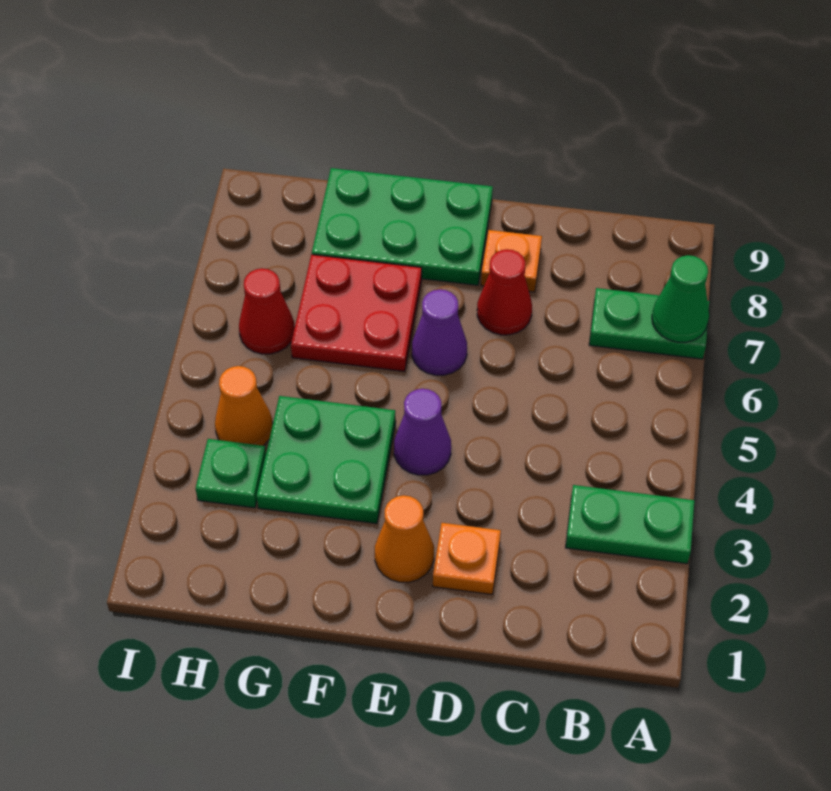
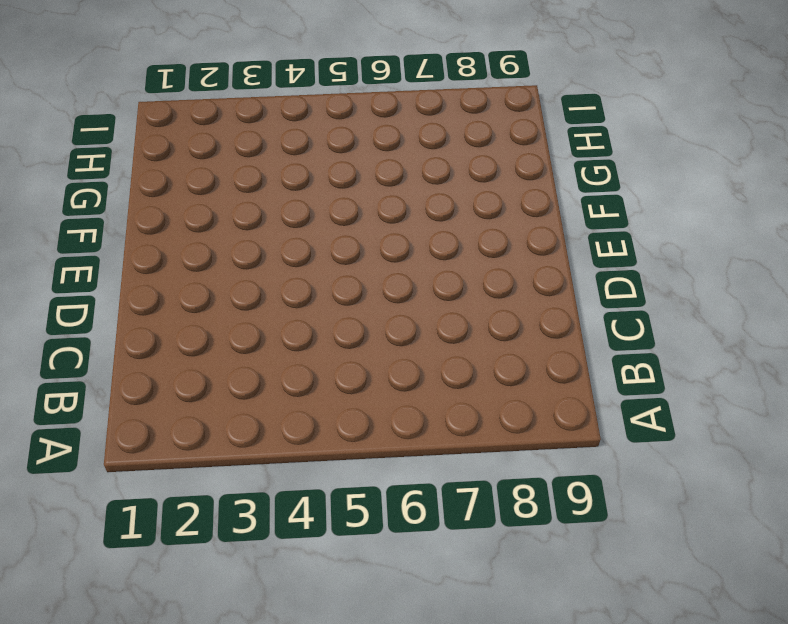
none -> green 1x2 plate [565,485,694,564]
none -> green 1x2 plate [589,288,709,359]
none -> orange 1x1 plate [433,523,501,595]

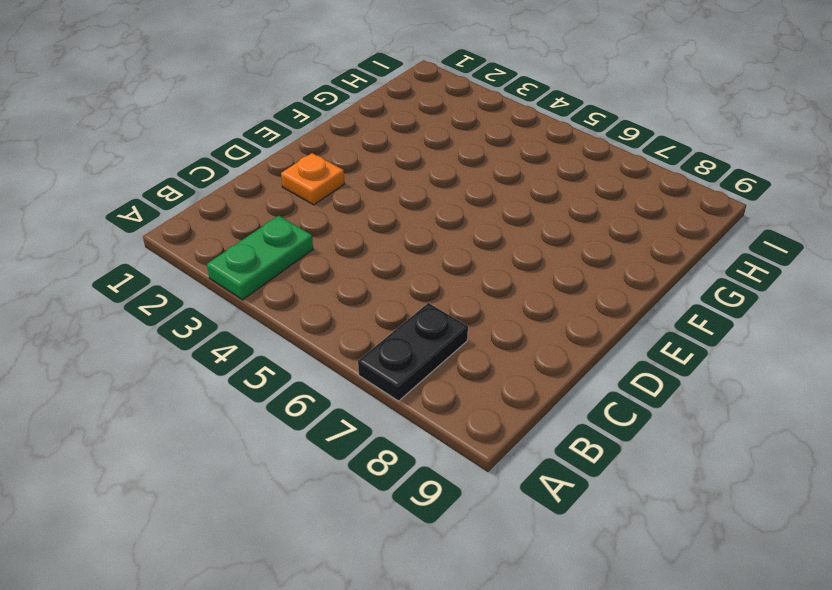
black 1x2 plate [358,303,468,401] -> green 1x2 plate [589,288,709,359]
none -> red 1x1 cone [477,249,532,335]
none -> orange 1x1 plate [481,230,542,292]
none -> orange 1x1 cone [375,495,434,582]

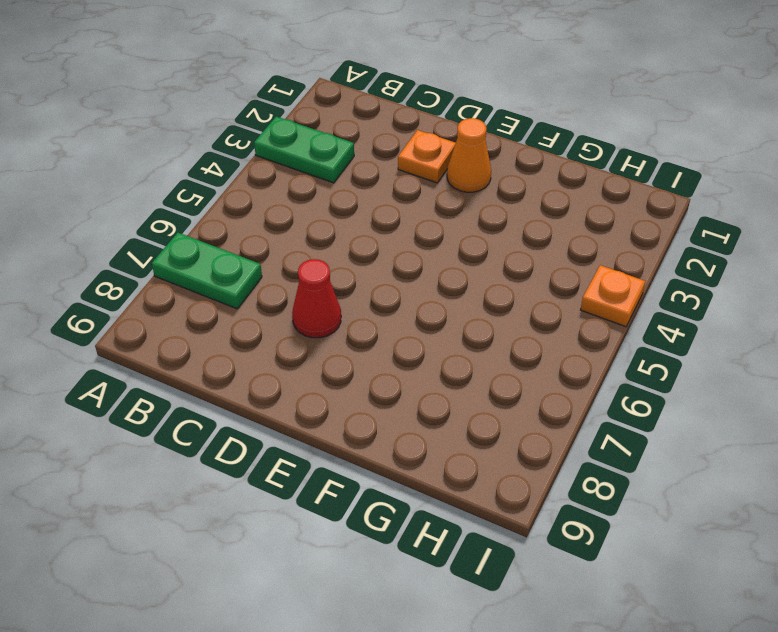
orange 1x1 plate [581,265,645,327] -> orange 1x1 plate moved to [481,230,542,292]
none -> purple 1x1 cone [394,389,451,475]
none -> purple 1x1 cone [412,289,467,375]
none -> green 2x3 plate [312,168,493,285]

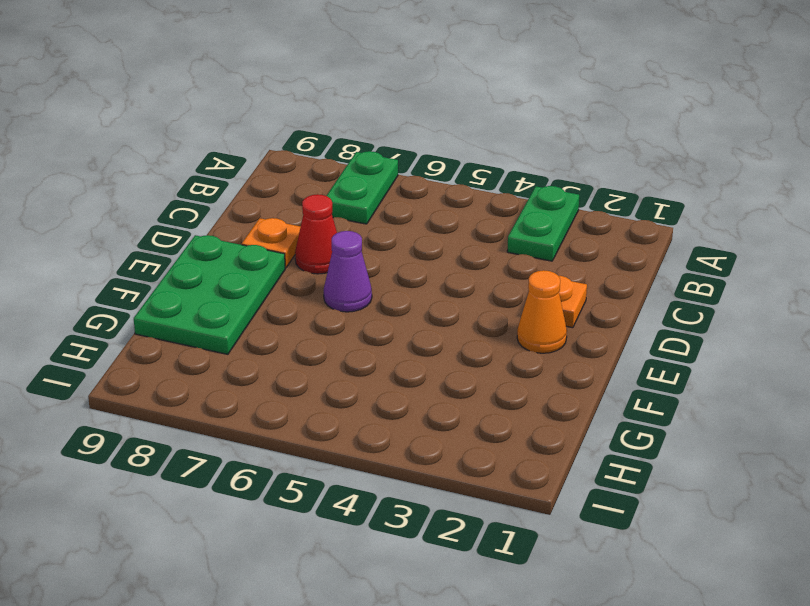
none -> purple 1x1 cone [394,389,451,475]
none -> green 2x2 plate [257,396,396,524]
none -> red 2x2 plate [291,255,422,372]

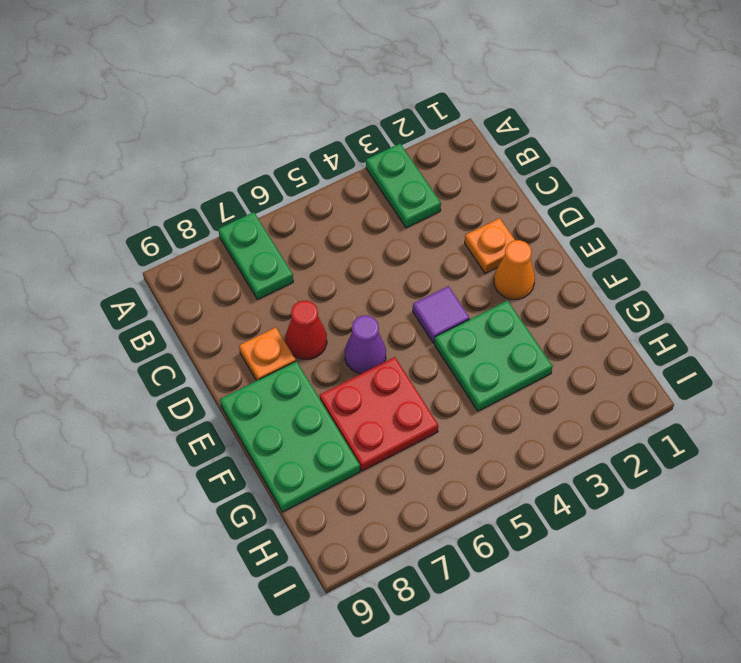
purple 1x1 tile [413,286,469,343] -> purple 1x1 cone [394,389,451,475]
none -> green 1x1 plate [195,439,266,508]
none -> orange 1x1 cone [215,366,273,446]
none -> red 1x1 cone [239,268,295,354]

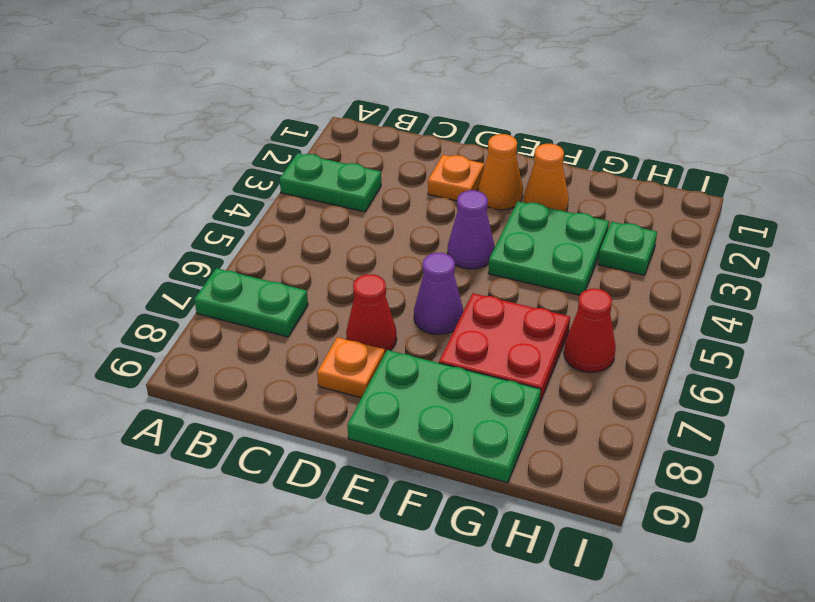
orange 1x1 cone [523,144,569,212] -> orange 1x1 cone moved to [215,366,273,446]
none -> green 1x1 cone [652,255,709,342]

